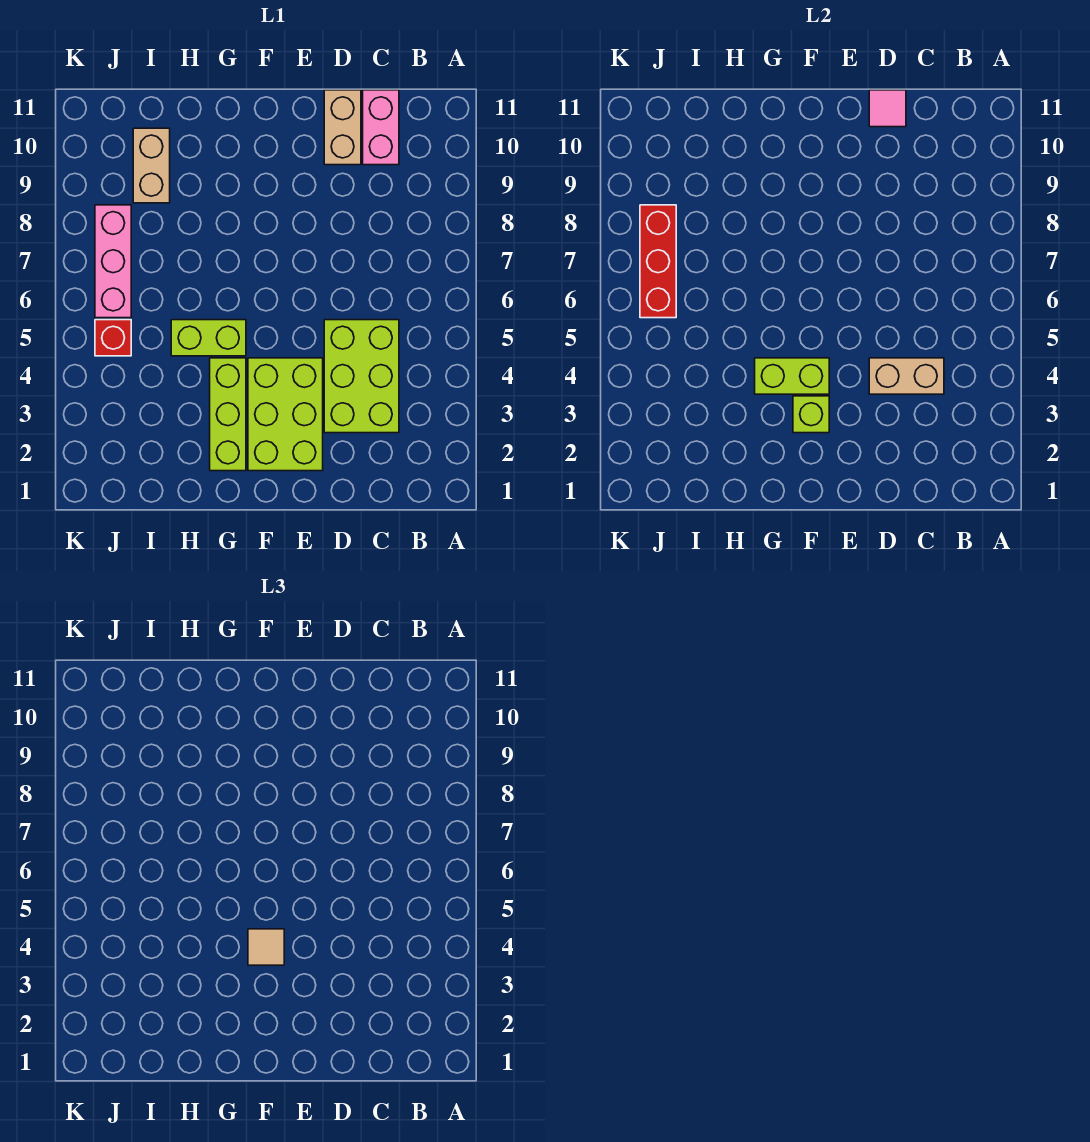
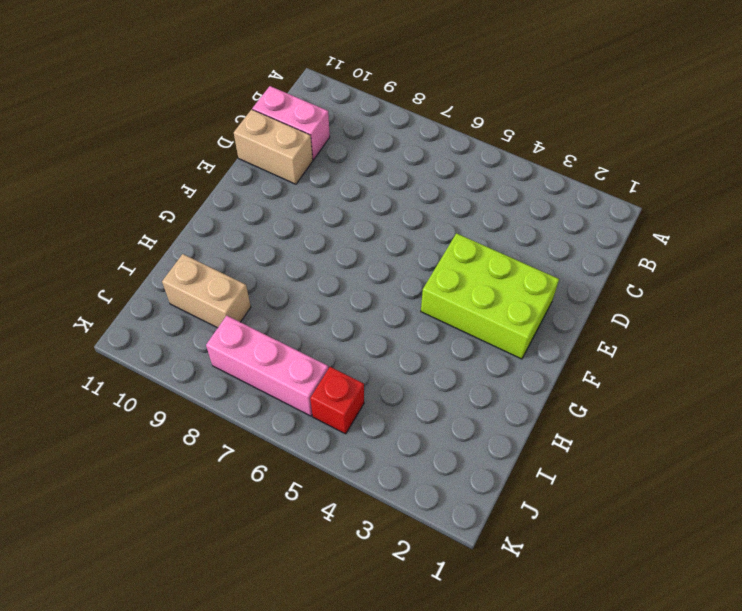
none -> lime 2x3 brick [324,320,399,433]
none -> lime 1x3 brick [210,358,246,471]
none -> lime 1x2 brick [171,320,246,356]

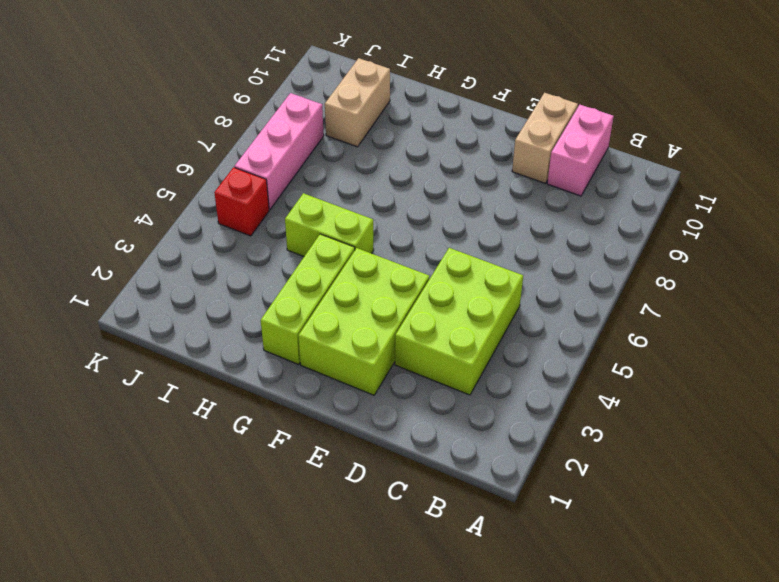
none -> tan 1x2 brick [869,358,944,394]
none -> pink 1x1 tile [869,90,906,127]
none -> lime 1x1 brick [793,396,829,433]

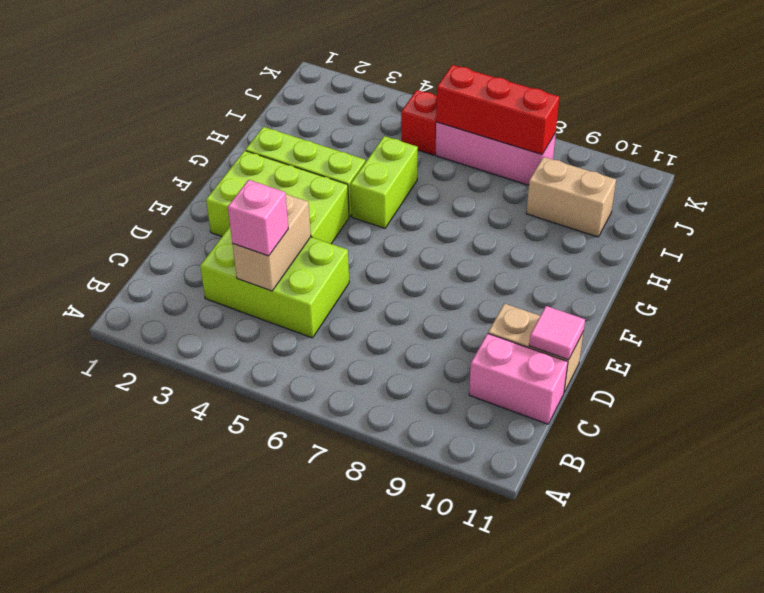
pink 1x1 brick [228,180,288,256] -> none
none -> lime 1x1 brick [793,396,829,433]
none -> lime 1x2 brick [755,358,829,394]
none -> tan 1x1 tile [248,929,284,965]

